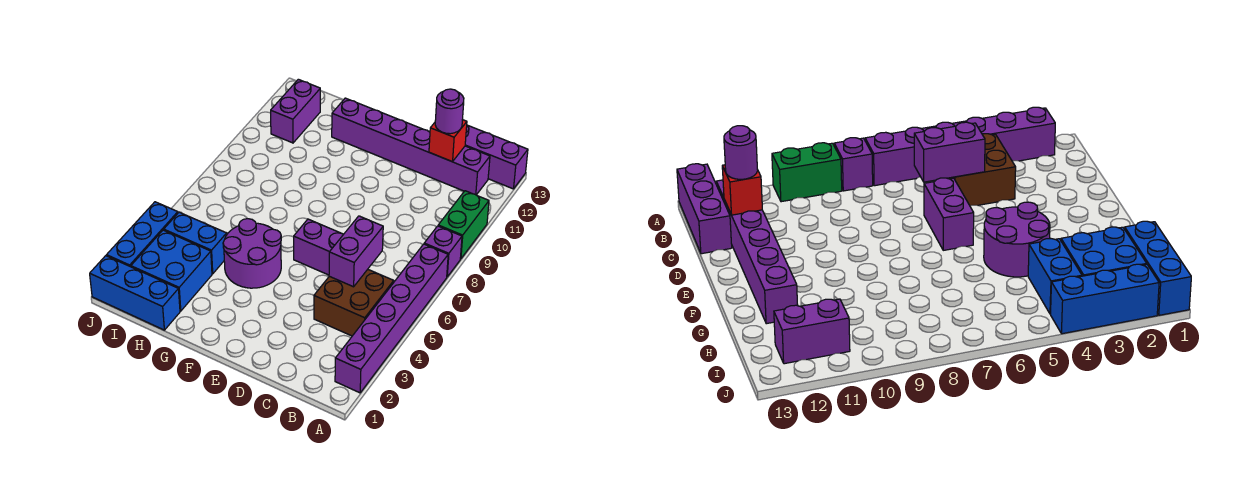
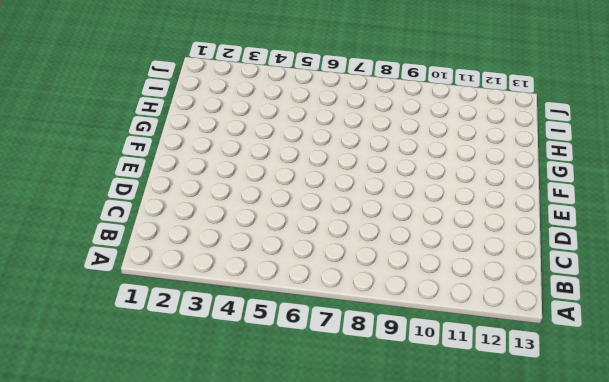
none -> purple 1x6 brick [335,244,448,393]
none -> purple 1x1 brick [424,226,462,277]
none -> green 1x2 brick [438,191,489,259]

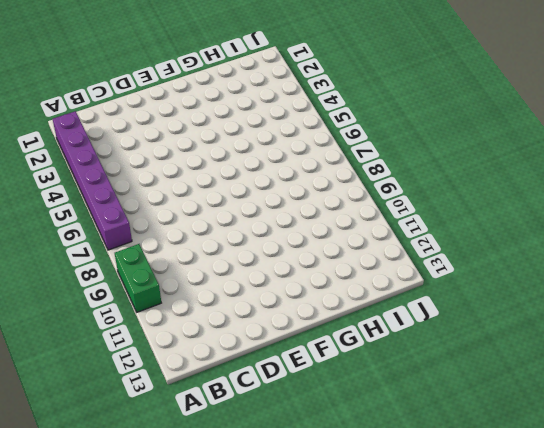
none -> purple 1x1 brick [424,226,462,277]
none -> purple 1x3 brick [465,125,528,189]
none -> brown 2x2 brick [314,269,394,336]

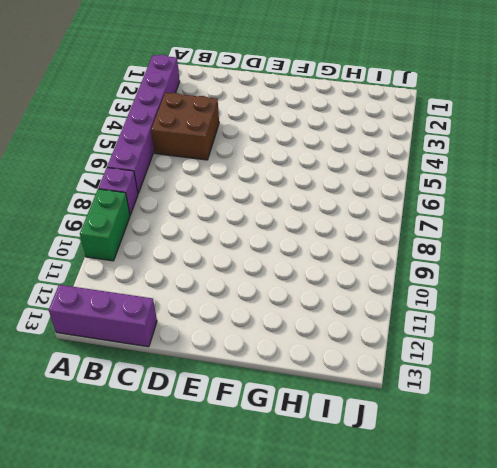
none -> purple 1x6 brick [332,98,490,195]
none -> purple 1x2 brick [294,219,343,275]
none -> purple 2x2 round brick [223,219,281,288]

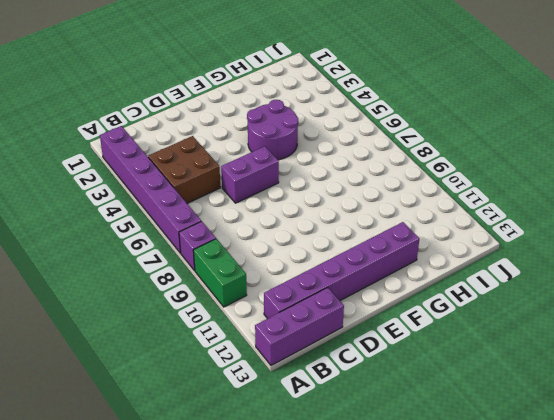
none -> blue 1x3 brick [90,256,180,330]
none -> blue 2x2 brick [131,230,212,311]
none -> blue 1x2 brick [164,212,227,274]

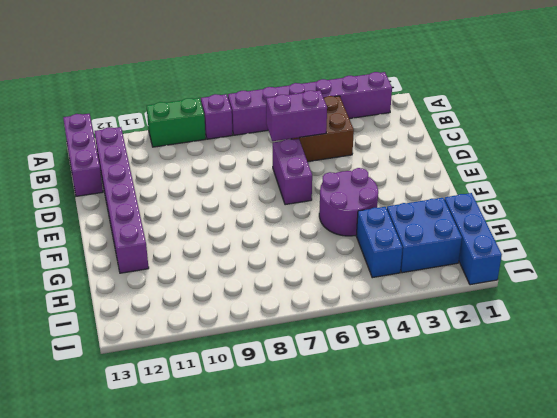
none -> purple 1x2 brick [271,79,320,143]
none -> blue 1x3 brick [107,202,178,267]
none -> red 1x1 brick [429,120,467,162]

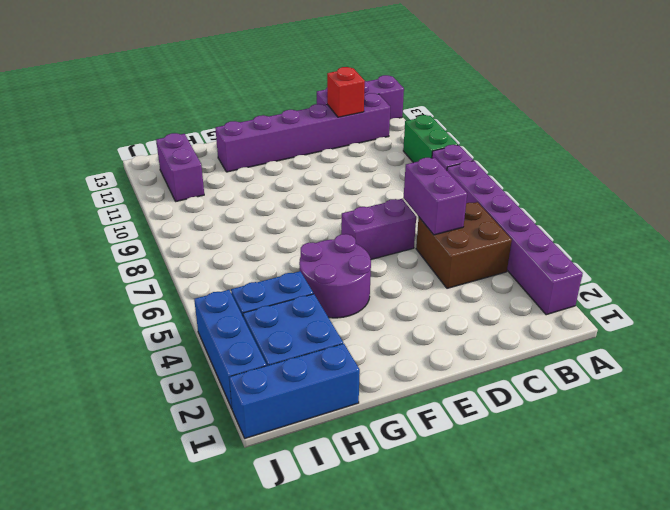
none -> purple 1x1 round brick [435,89,464,134]

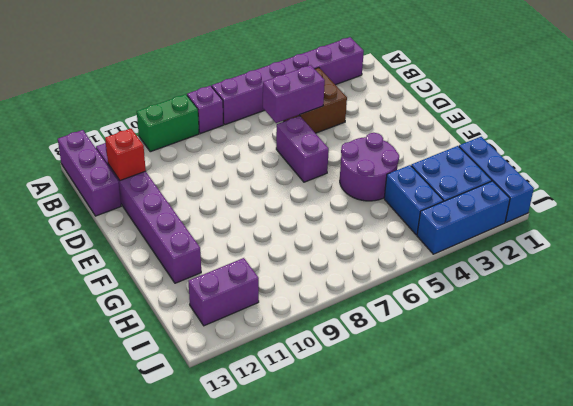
none -> purple 1x1 round brick [435,89,464,134]

